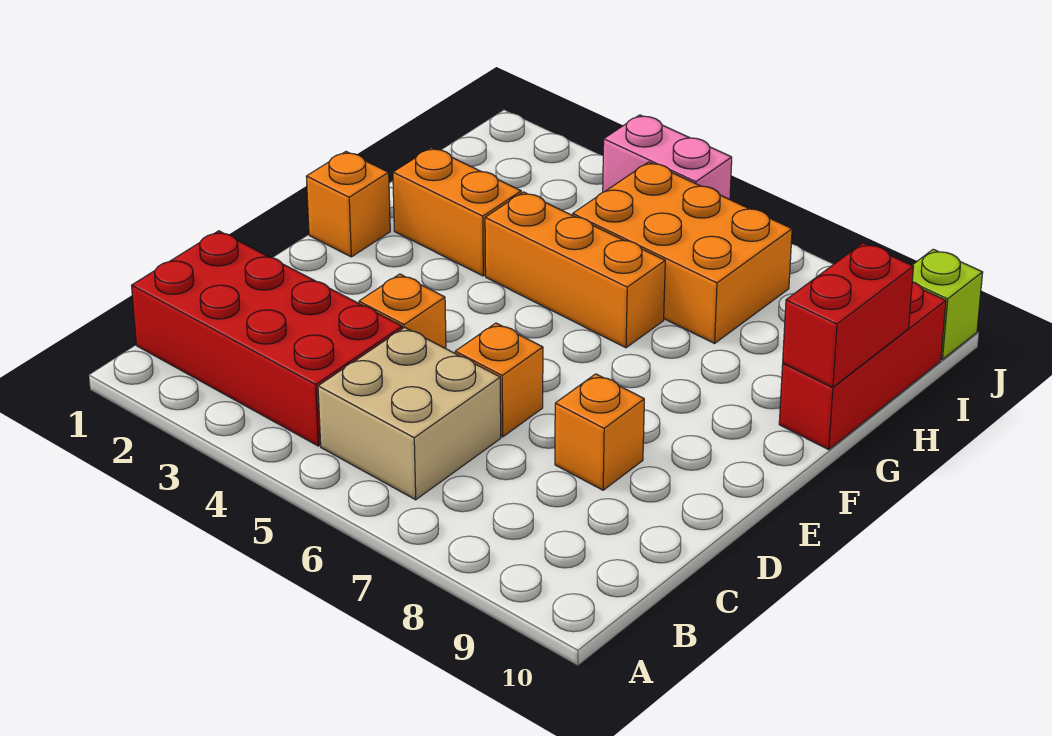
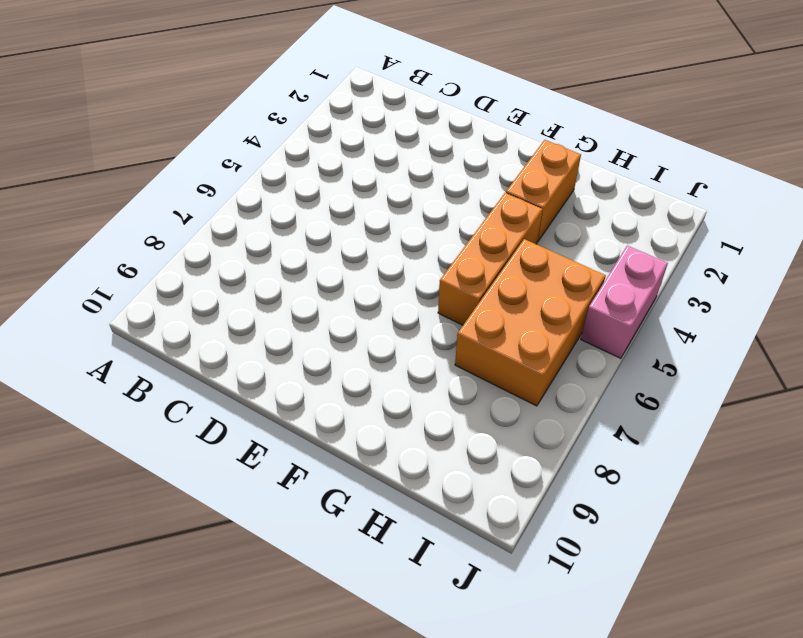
none -> red 2x4 brick [132,231,402,446]
none -> tan 2x2 brick [318,327,501,500]
none -> orange 1x1 brick [359,274,446,349]

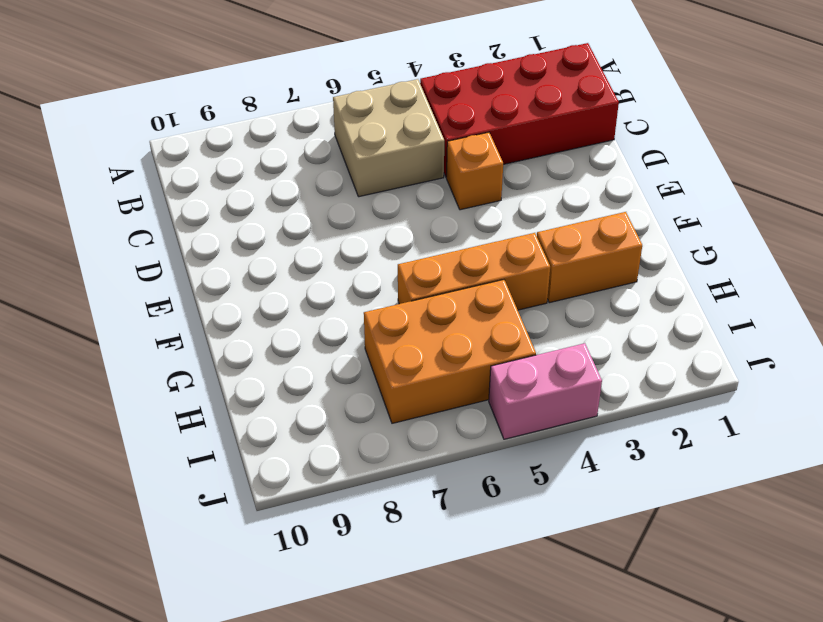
none -> orange 1x1 brick [455,323,543,437]
none -> orange 1x1 brick [555,374,644,490]
none -> orange 1x1 brick [306,152,390,257]

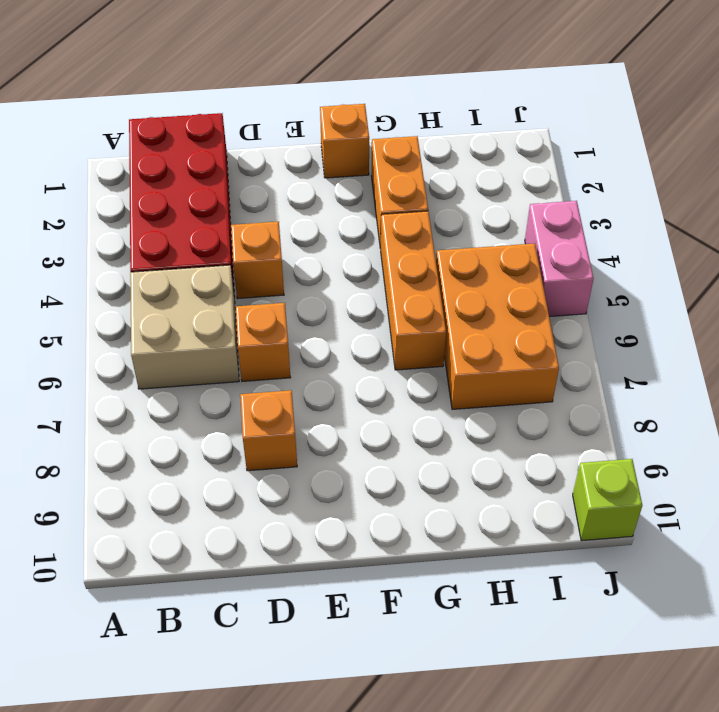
none -> red 1x3 brick [779,282,946,450]
none -> red 1x2 brick [783,243,914,387]

